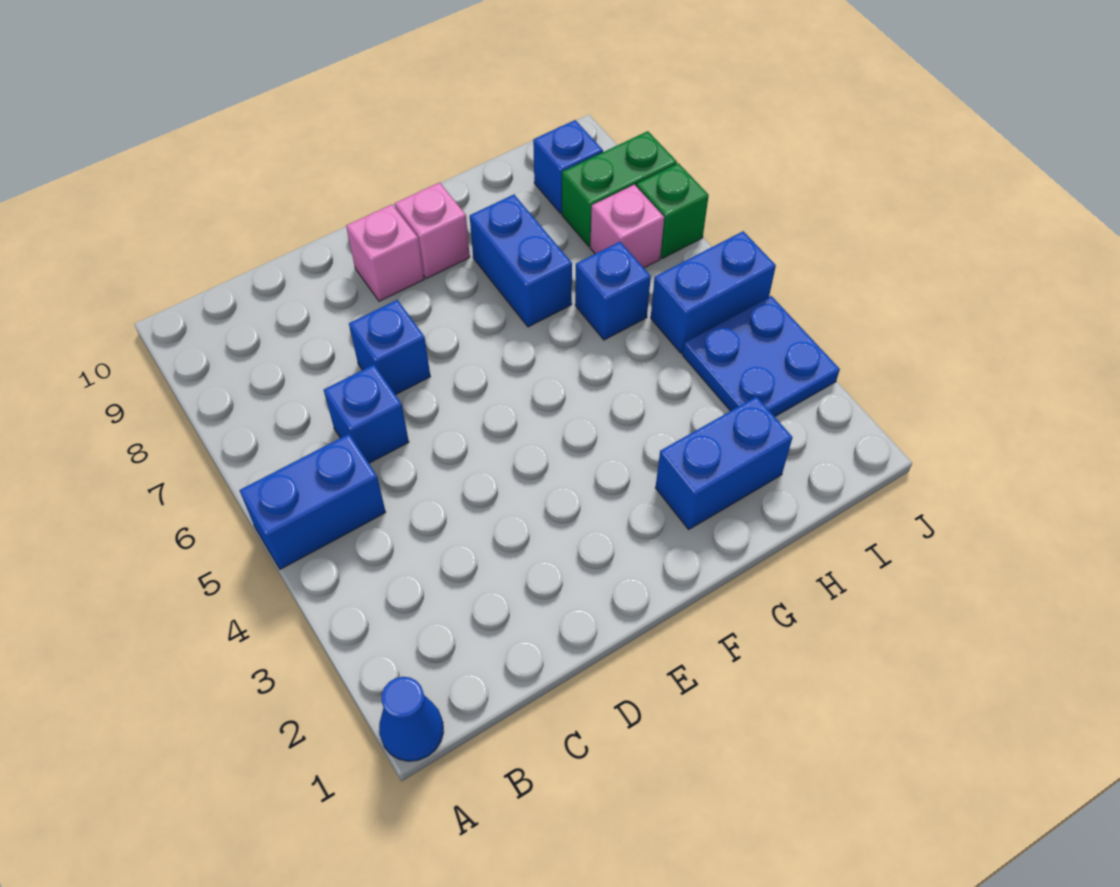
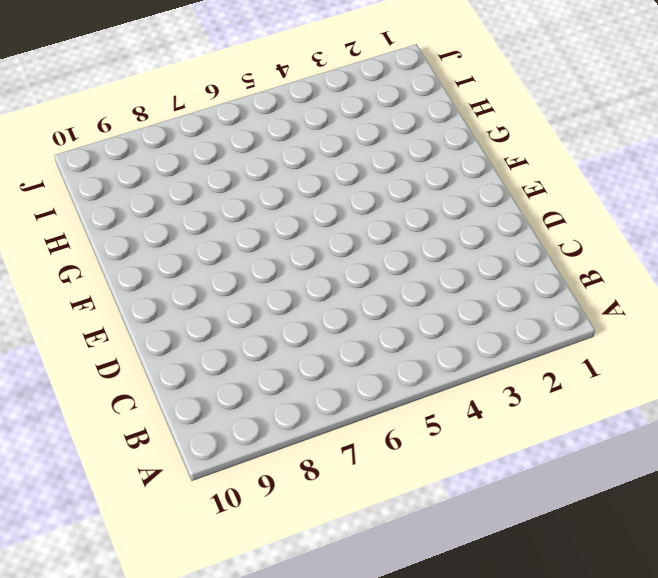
none -> blue 1x1 cone [379,677,443,761]
none -> blue 1x2 brick [239,434,386,569]
none -> blue 1x1 brick [324,365,409,463]

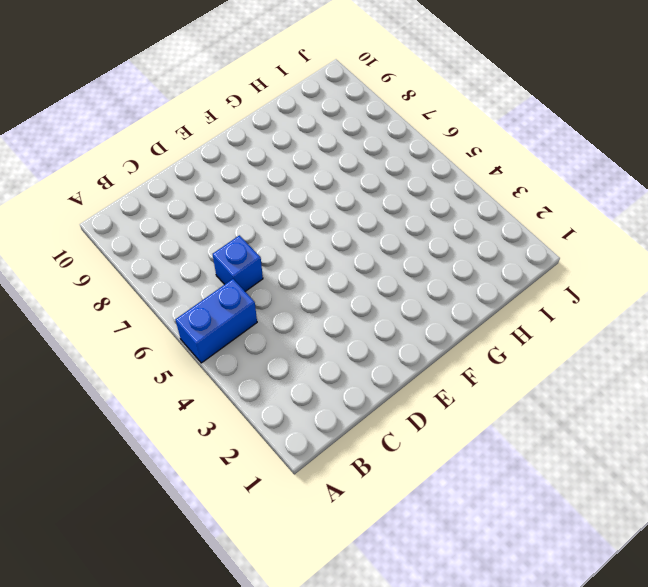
none -> blue 1x1 cone [379,677,443,761]
none -> blue 1x1 brick [349,300,430,395]
none -> pink 1x1 brick [346,204,424,301]

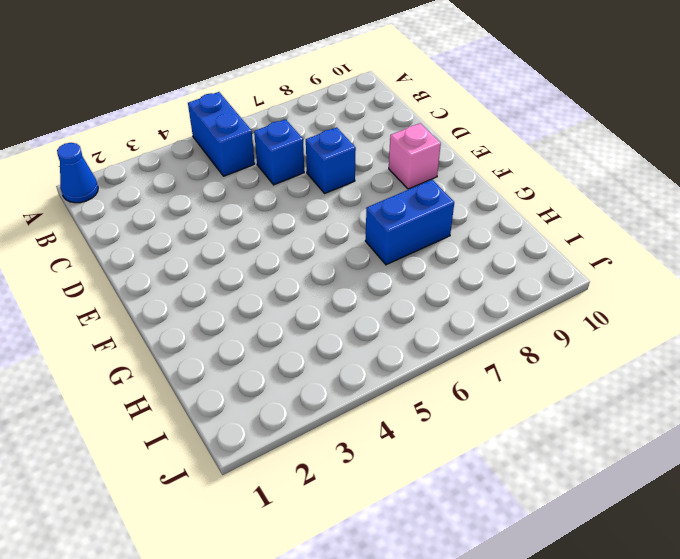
none -> pink 1x1 brick [395,182,470,279]
none -> blue 1x2 brick [655,396,792,529]
none -> blue 1x1 brick [575,242,651,340]

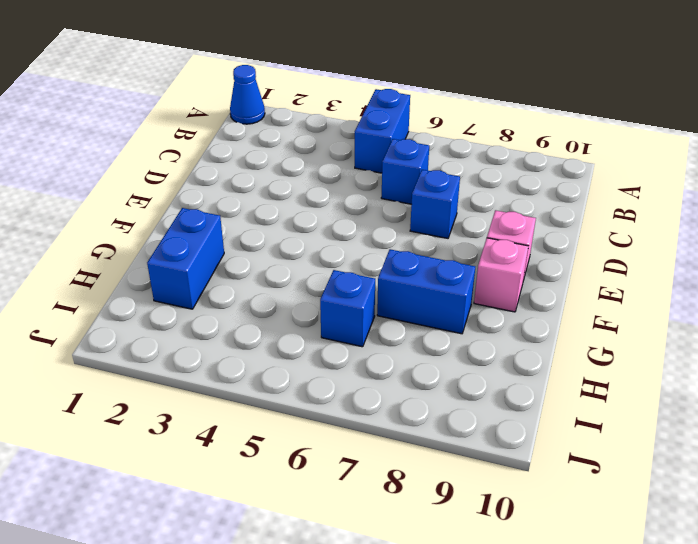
none -> blue 2x2 plate [683,296,840,417]
none -> blue 1x2 brick [651,231,776,353]
none -> pink 1x1 brick [590,185,664,268]

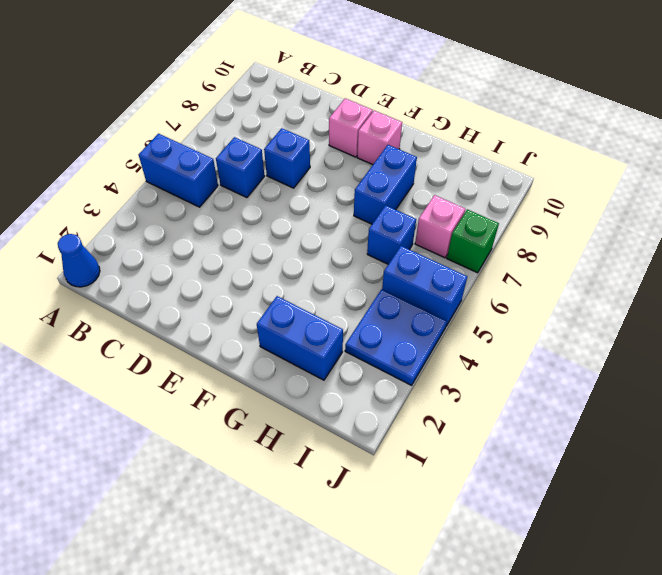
none -> green 1x2 brick [562,131,677,246]
none -> blue 1x1 brick [533,120,603,213]

